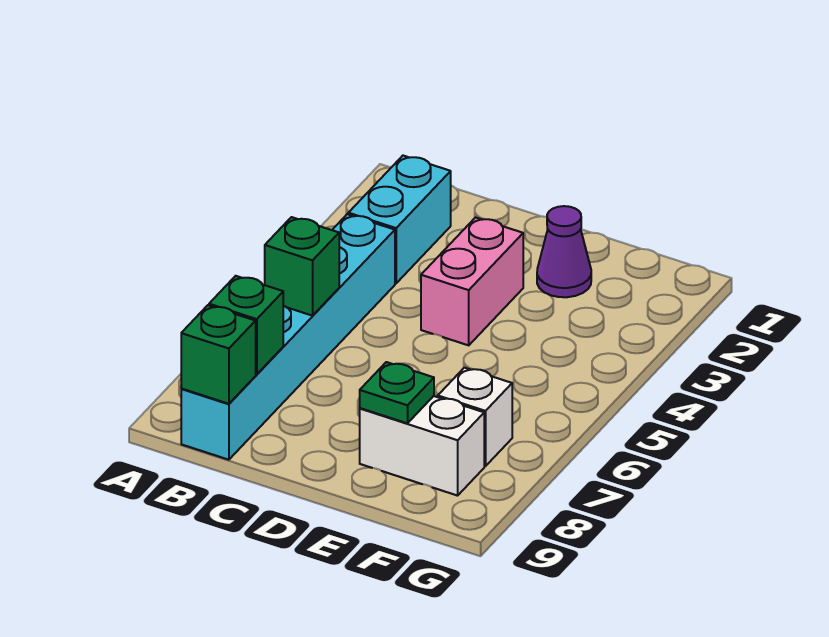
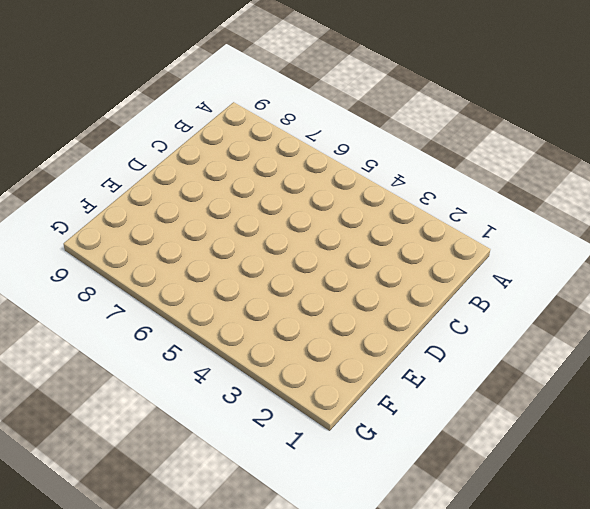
none -> cyan 1x2 brick [348,156,451,283]
none -> cyan 1x6 brick [181,214,395,460]

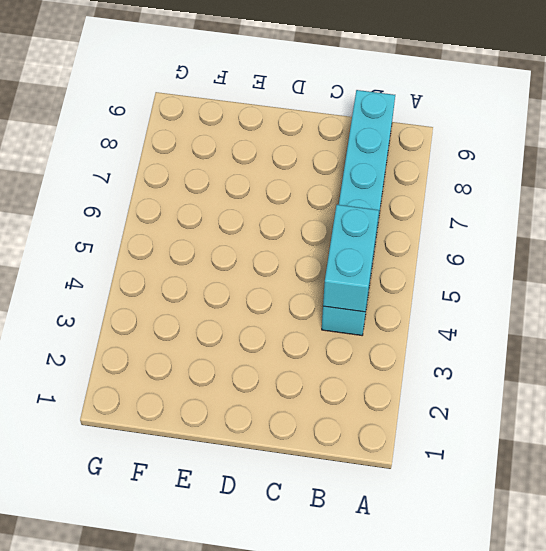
cyan 1x2 brick [323,205,379,312] -> cyan 1x2 brick moved to [348,156,451,283]
none -> pink 1x2 brick [421,217,523,345]
none -> purple 1x1 cone [537,206,591,297]

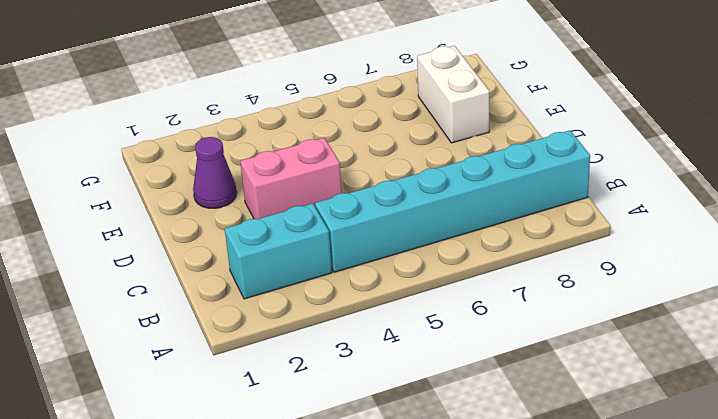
none -> white 1x1 brick [438,368,512,466]
none -> green 1x1 brick [265,217,339,316]

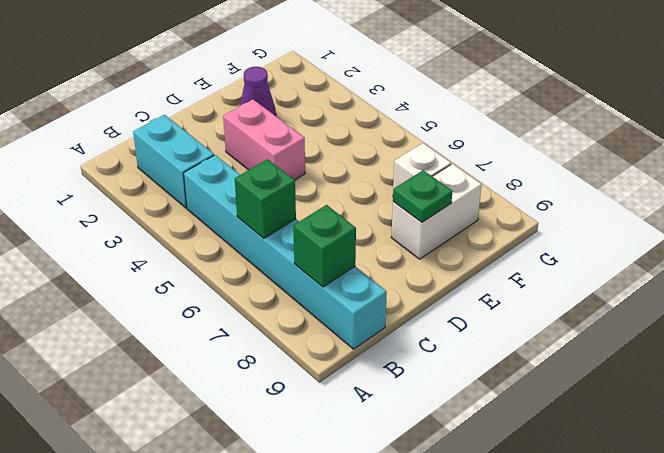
none -> green 1x1 brick [181,305,256,404]

